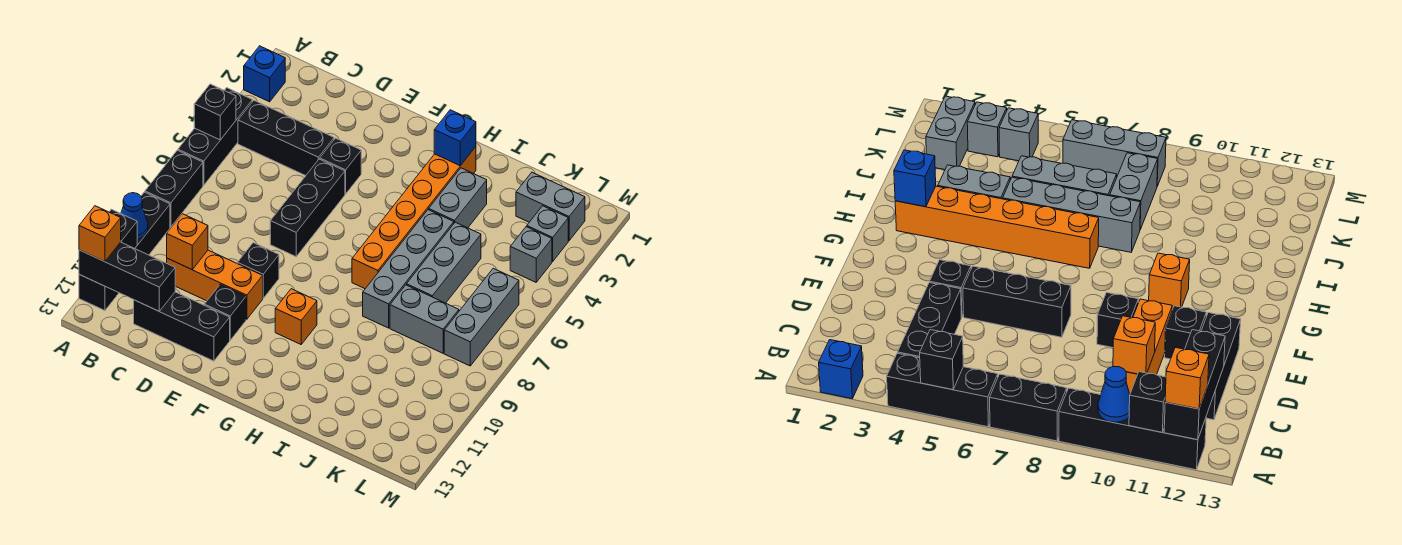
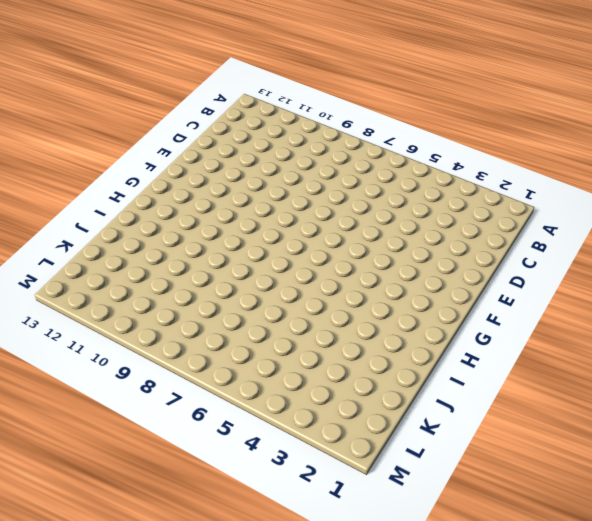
none -> blue 1x1 brick [244,46,285,102]
none -> black 1x3 brick [178,88,252,185]
none -> black 1x2 brick [145,150,203,227]

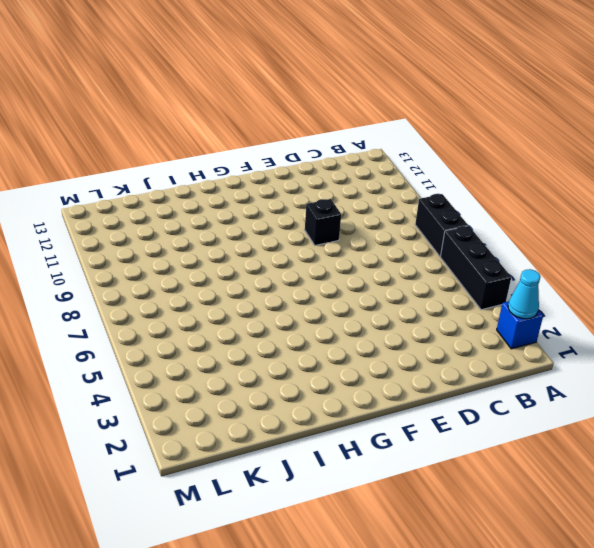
cyan 1x1 cone [508,269,540,319] -> none
none -> black 1x4 brick [79,192,170,311]
none -> black 1x3 brick [238,101,334,176]
none -> orange 1x3 brick [167,250,263,319]

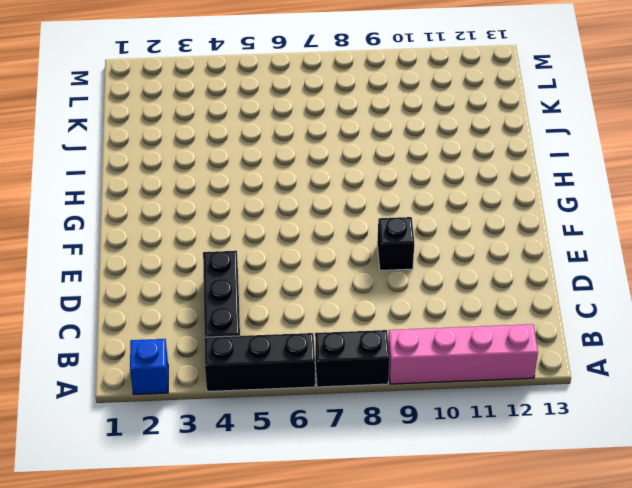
pink 1x4 brick [388,324,538,384] -> black 1x4 brick [79,192,170,311]
none -> orange 1x3 brick [167,250,263,319]
none -> black 1x3 brick [134,292,230,361]
none -> black 1x1 brick [320,138,361,194]

